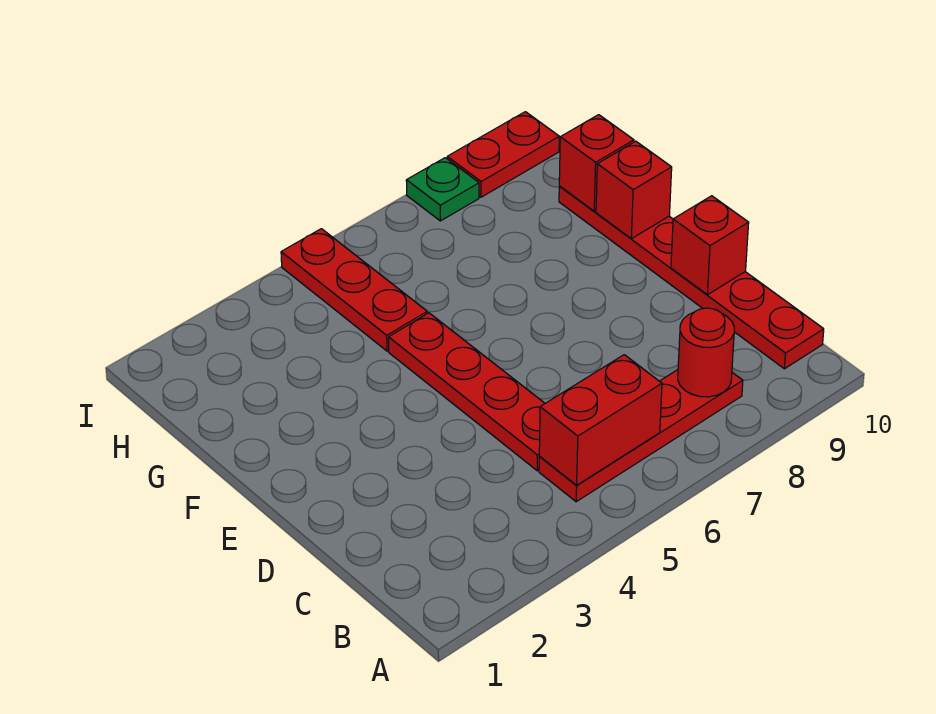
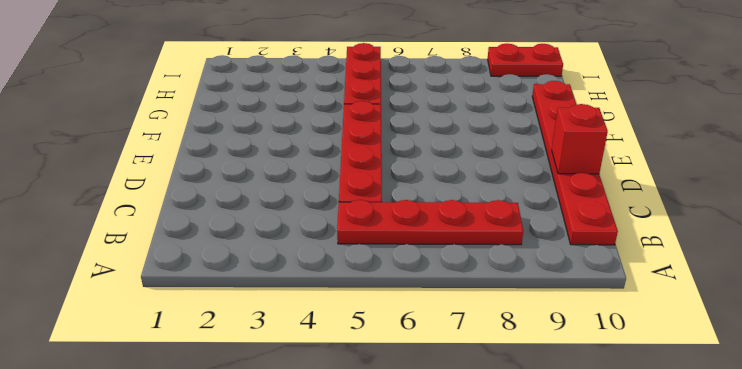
none -> green 1x1 plate [406,158,479,221]
none -> red 1x2 brick [539,355,662,485]

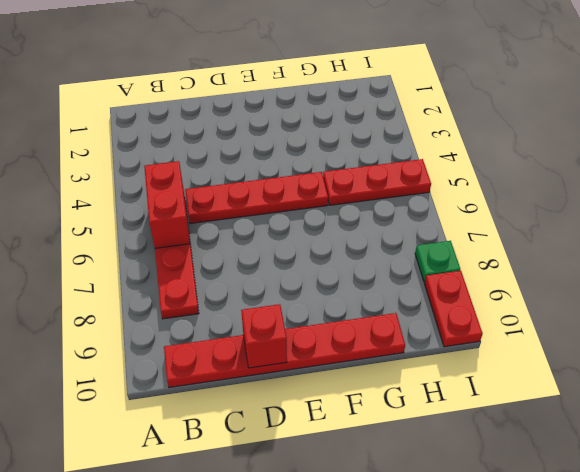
none -> red 1x1 round brick [678,308,734,397]
none -> red 1x1 brick [596,141,672,239]

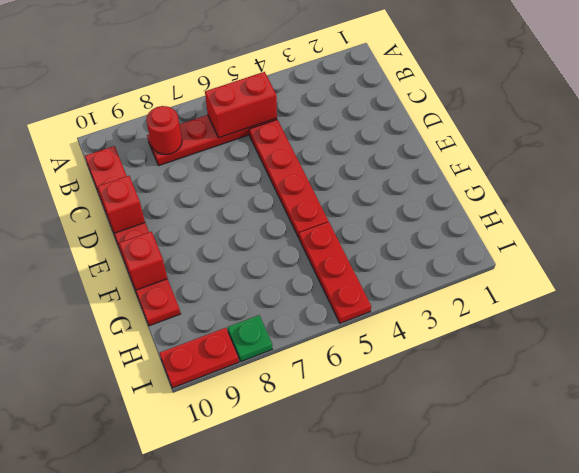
none -> red 1x1 brick [559,115,634,211]

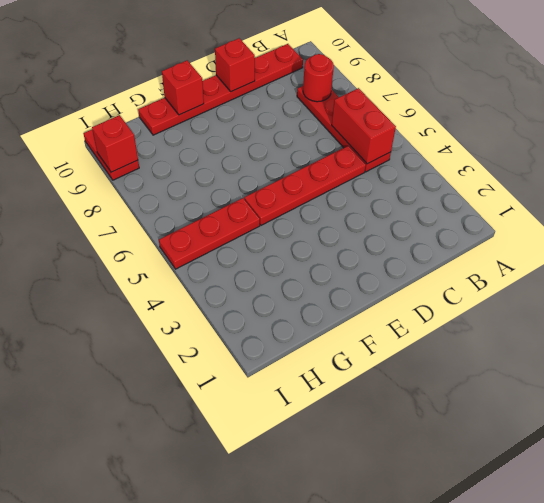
red 1x1 brick [92,115,138,172] -> red 1x1 brick moved to [559,115,634,211]
none -> green 1x1 plate [406,158,479,221]

